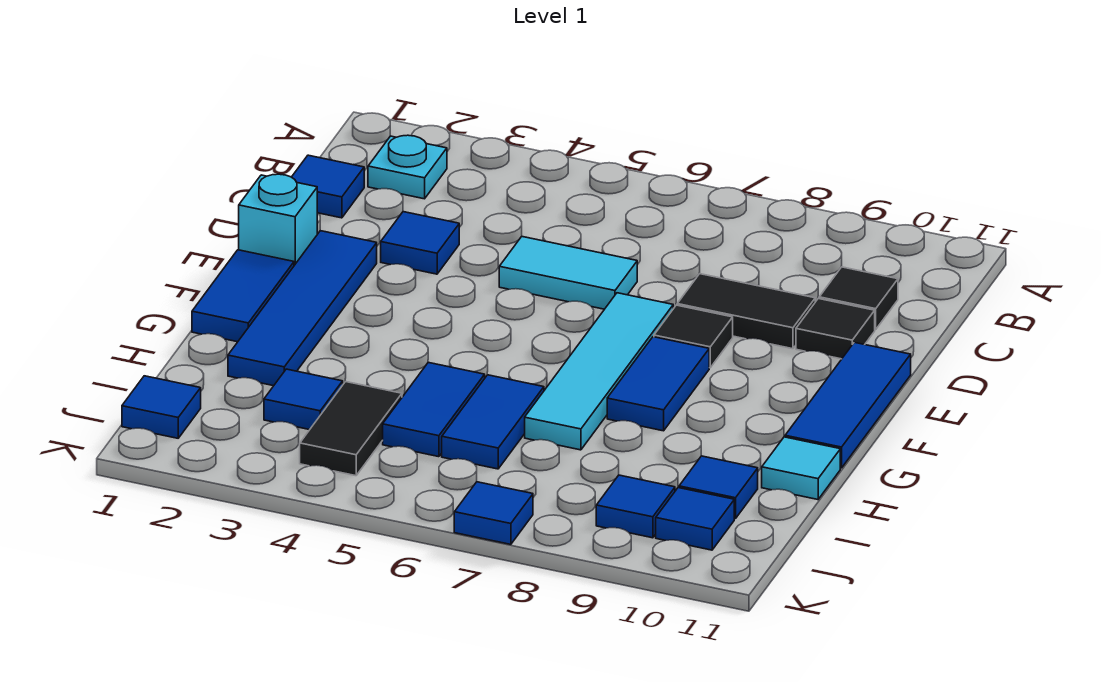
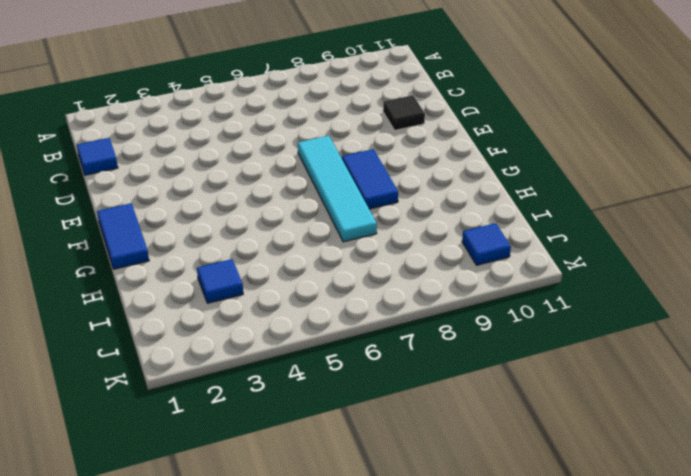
none -> cyan 1x1 plate [368,135,447,199]
none -> black 1x1 tile [819,267,898,330]
none -> blue 1x1 tile [381,212,459,274]

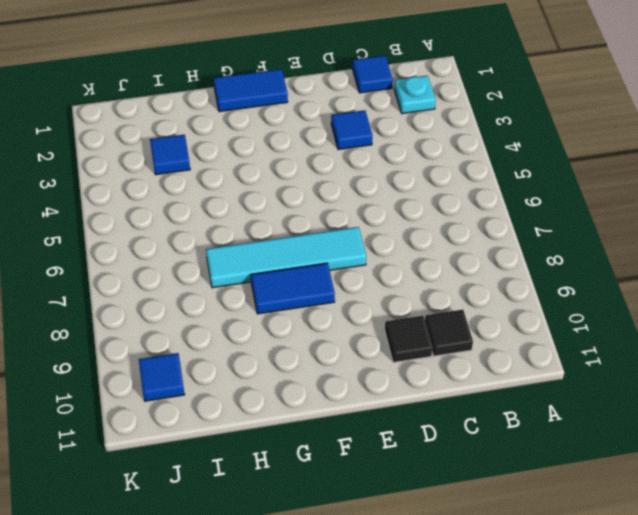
none -> cyan 1x2 tile [499,237,637,309]
none -> black 1x2 tile [677,274,815,349]
none -> cyan 1x1 brick [239,174,317,265]

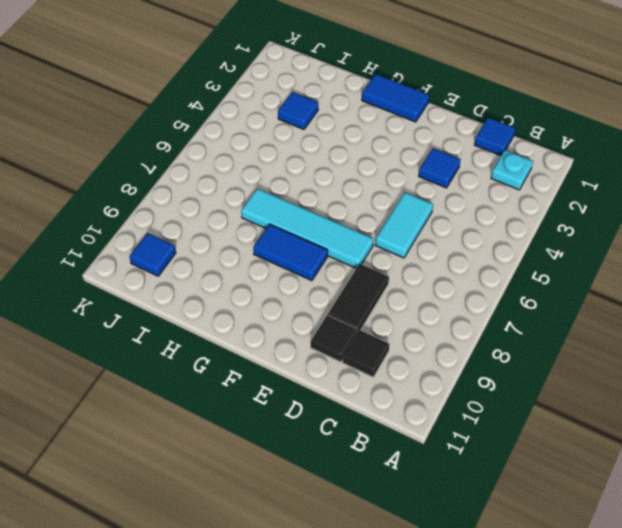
none -> cyan 1x1 brick [239,174,317,265]
none -> blue 1x4 tile [228,231,377,386]
none -> black 1x1 tile [654,305,733,368]

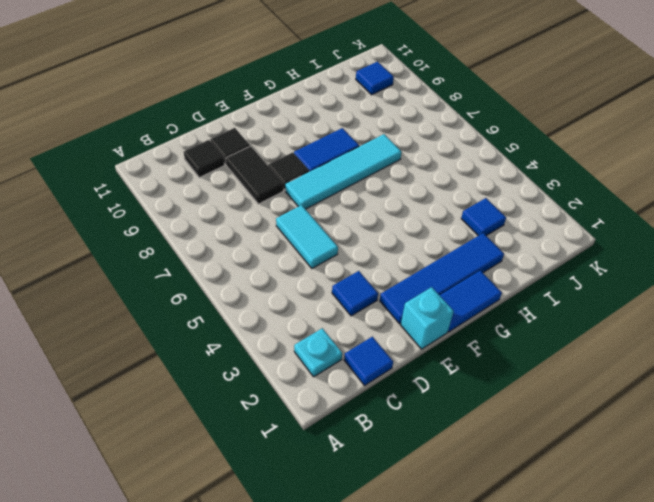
none -> blue 1x3 tile [785,342,911,468]
none -> blue 1x2 tile [383,362,485,457]
none -> blue 1x2 tile [442,375,544,469]

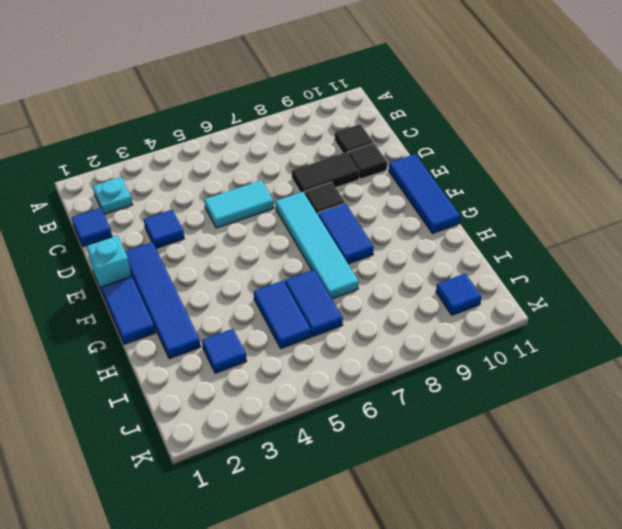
none -> cyan 1x1 tile [762,437,840,500]
none -> black 1x2 tile [300,382,402,476]
none -> blue 1x1 tile [679,456,758,519]

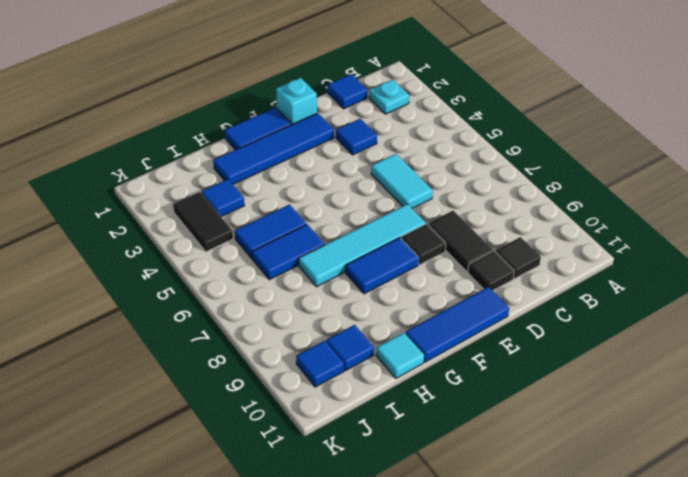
black 1x2 tile [173,192,233,252] -> black 1x2 tile turned to [300,382,402,476]
none -> blue 1x1 tile [122,376,201,438]
none -> blue 1x1 tile [596,475,675,538]
none -> blue 1x1 tile [454,482,533,544]

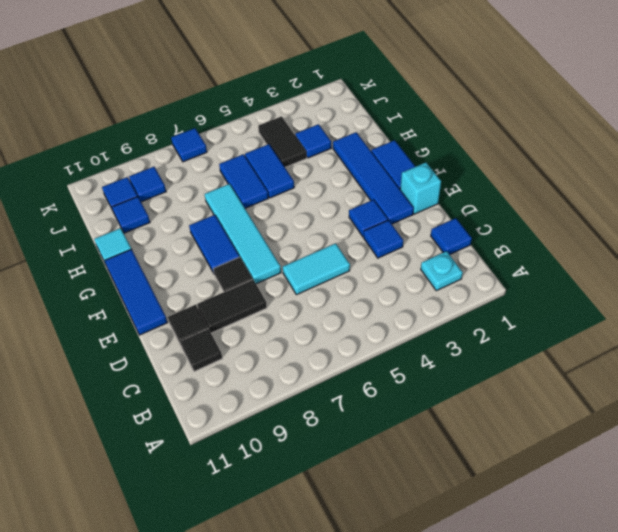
blue 1x1 tile [349,200,388,237] -> blue 1x1 tile moved to [122,376,201,438]

